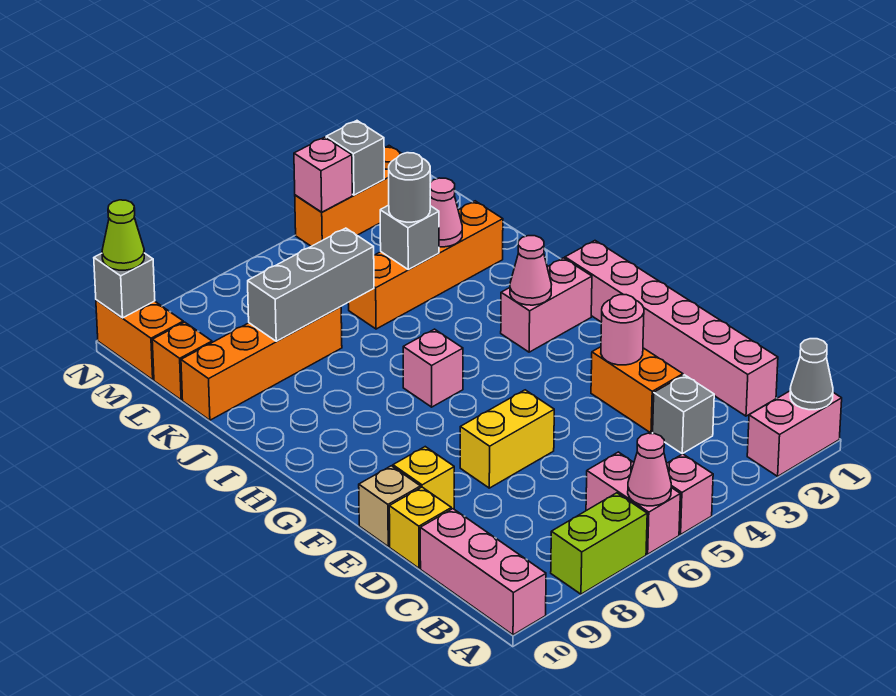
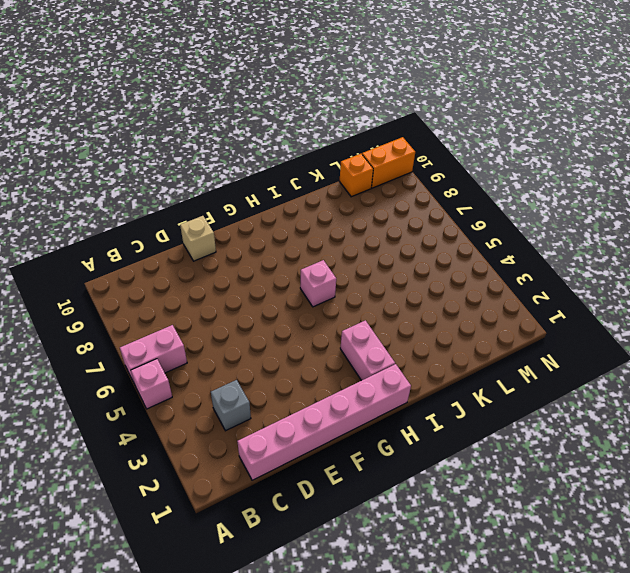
none -> pink 1x2 brick [747,391,842,476]
none -> lime 1x2 brick [551,493,647,594]
none -> pink 1x3 brick [420,509,546,635]
none -> orange 1x2 brick [591,347,683,433]

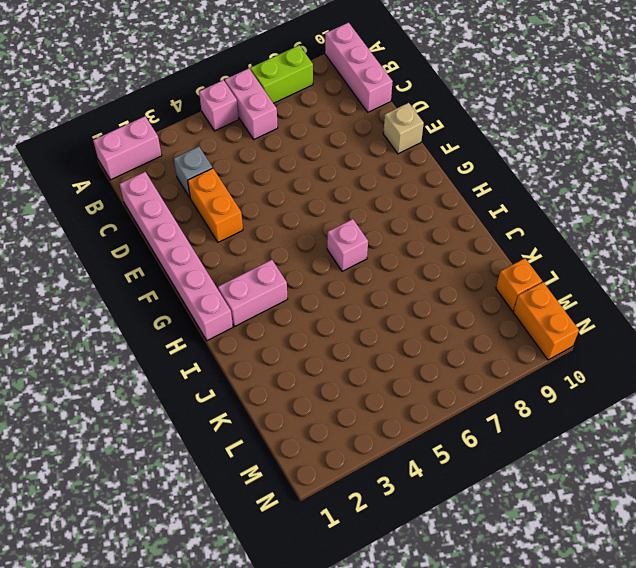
none -> yellow 1x1 brick [389,487,451,568]
none -> yellow 1x2 brick [460,390,554,488]
none -> yellow 1x1 brick [393,447,454,509]
none -> orange 1x4 brick [348,201,503,329]

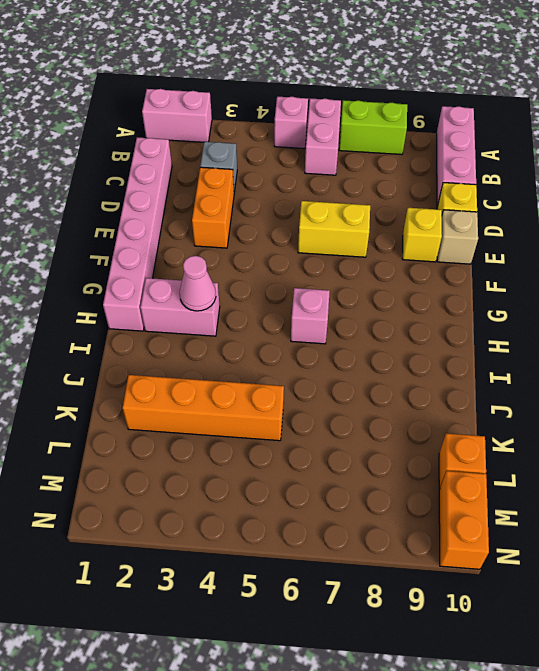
none -> orange 1x4 brick [181,307,342,420]
none -> orange 1x3 brick [295,146,402,246]
none -> grey 1x1 cone [790,339,833,410]
none -> pink 1x1 cone [628,433,671,506]

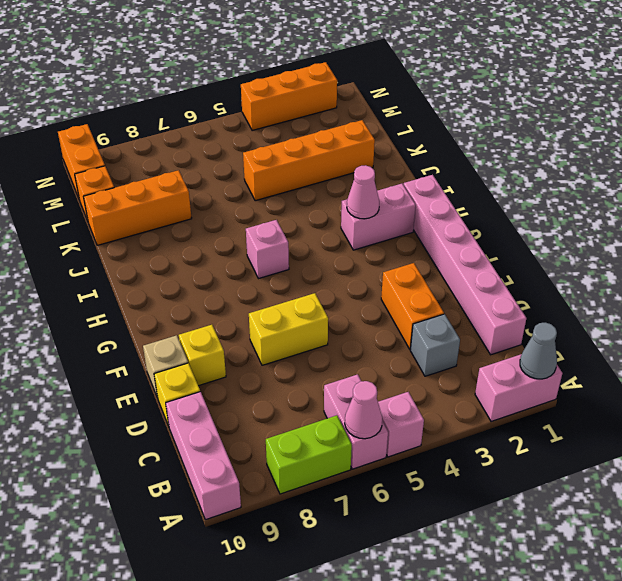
orange 1x3 brick [83,170,192,245] -> orange 1x4 brick [181,307,342,420]
none -> pink 1x1 round brick [601,295,644,365]
none -> pink 1x1 cone [430,178,462,247]
none -> grey 1x1 brick [380,205,439,269]
none -> grey 1x3 brick [248,228,374,341]

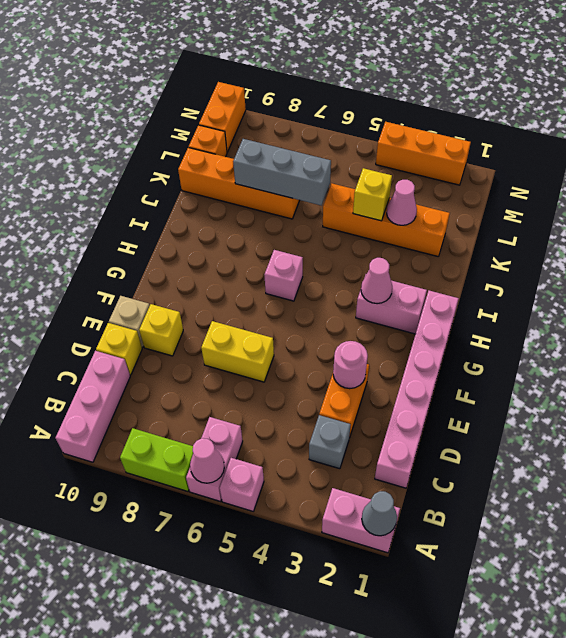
yellow 1x1 brick [353,168,392,221] -> grey 1x1 brick [380,205,439,269]
none -> grey 1x1 brick [326,121,384,195]
none -> pink 1x1 brick [294,137,352,212]
none -> grey 1x1 brick [94,253,155,318]
none -> grey 1x1 round brick [389,153,430,222]

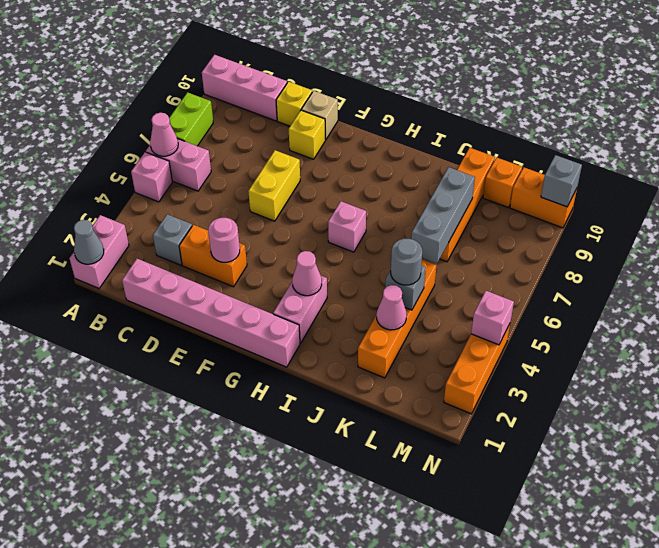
none -> grey 1x1 brick [326,121,384,195]
none -> lime 1x1 cone [102,200,144,270]

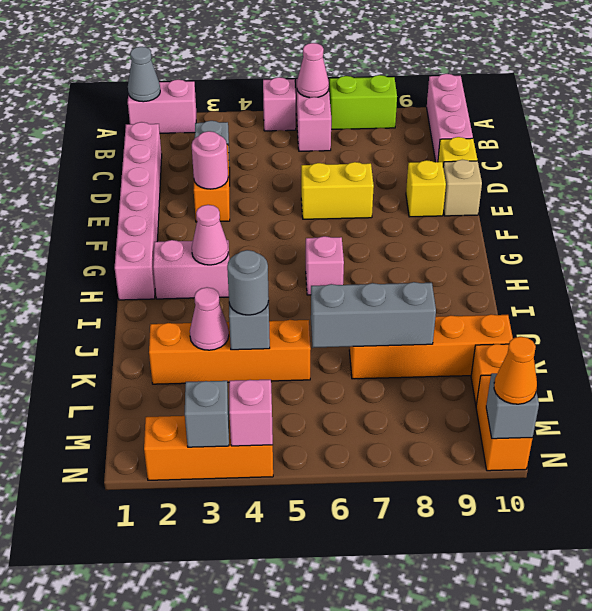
orange 1x1 cone [494,337,537,404] -> lime 1x1 cone [102,200,144,270]

